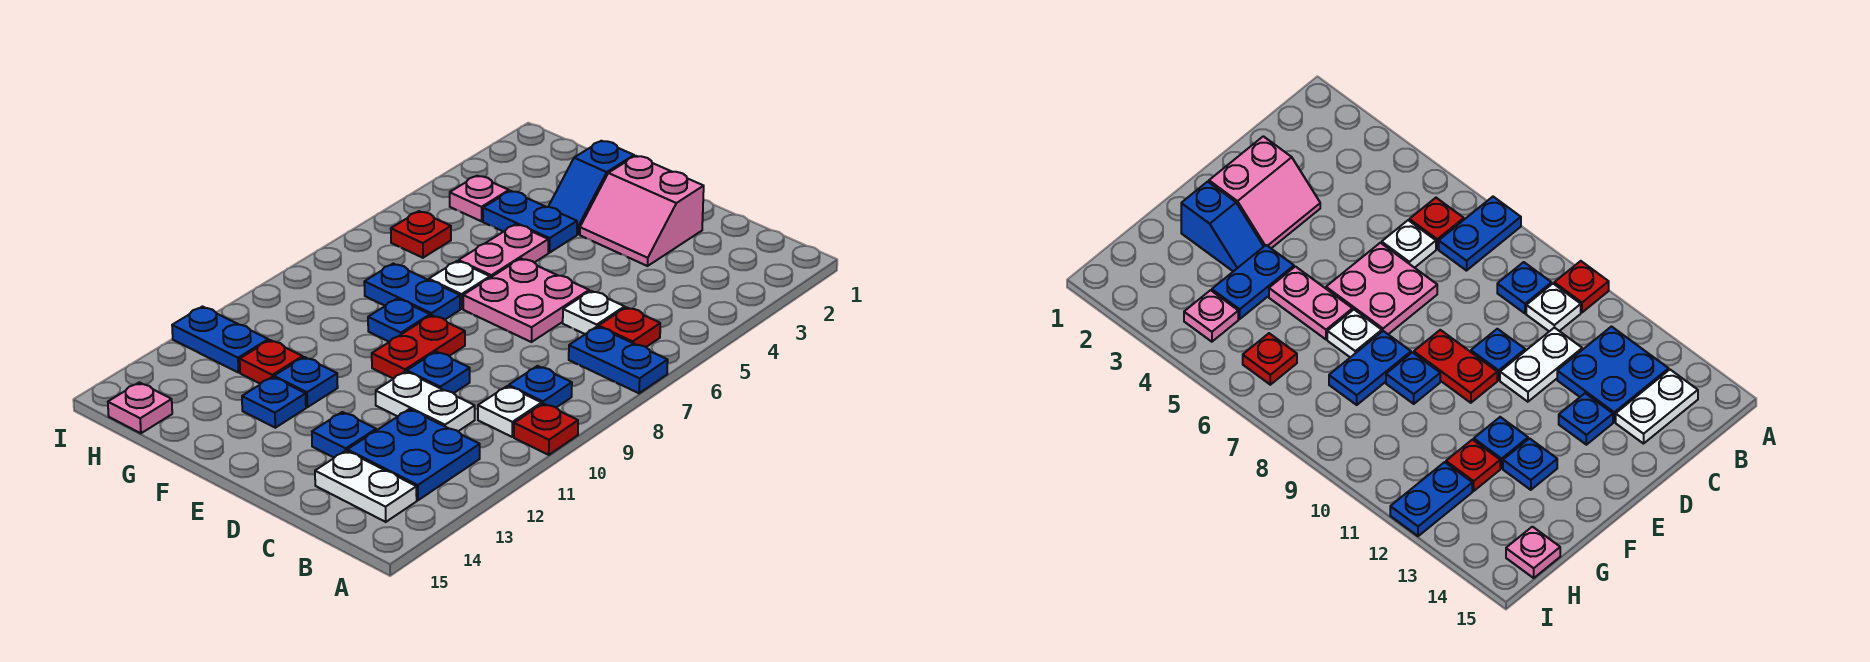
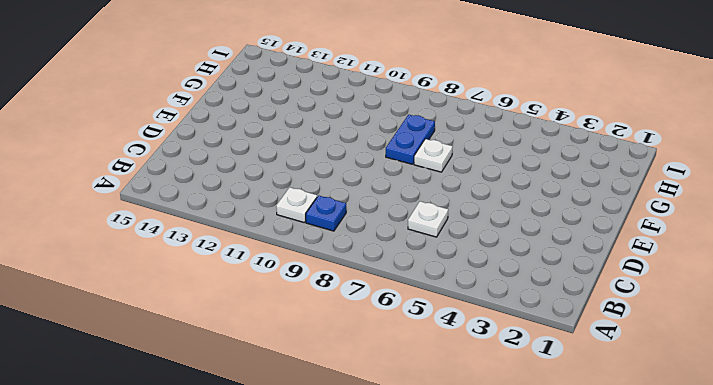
none -> blue 1x2 plate [569,327,668,393]
none -> red 1x1 plate [514,403,578,455]
none -> red 1x1 plate [598,307,660,347]

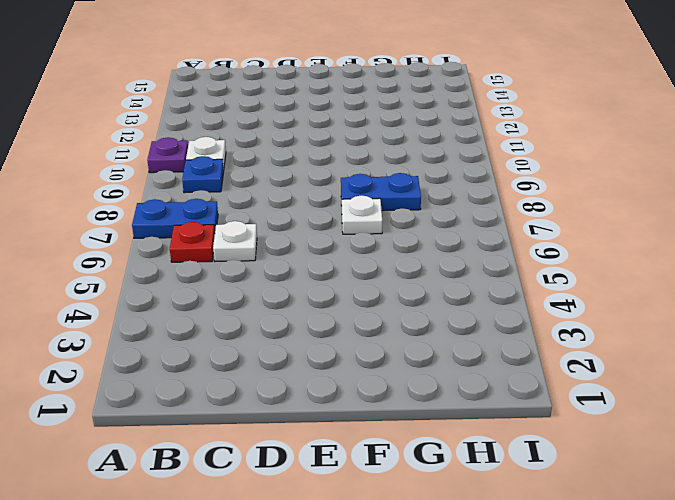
purple 1x1 plate [147,137,188,173] -> red 1x1 plate [514,403,578,455]
none -> blue 2x2 plate [347,409,480,500]
none -> white 1x2 plate [315,451,417,522]
none -> white 1x2 plate [376,371,475,431]

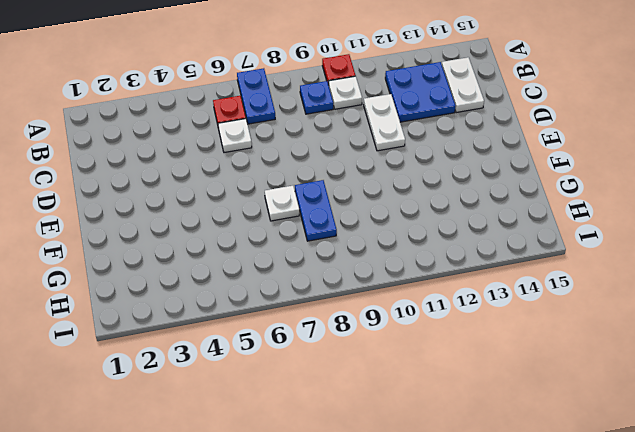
none -> pink 2x2 slope [580,156,704,266]
none -> pink 2x2 plate [463,259,589,342]
none -> blue 1x1 plate [407,352,470,393]

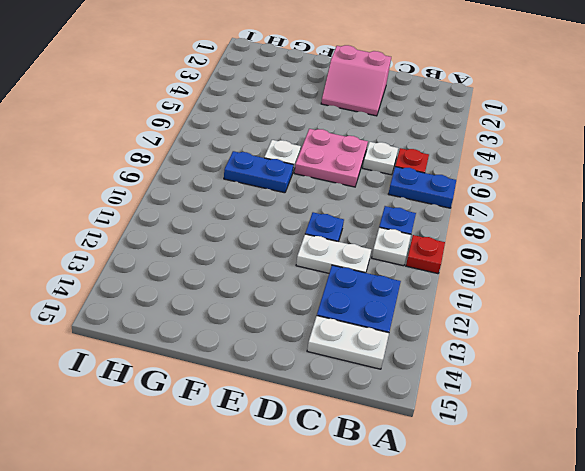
none -> blue 1x1 plate [312,412,376,458]
none -> red 1x2 plate [372,315,465,379]
none -> blue 1x2 slope [548,141,634,234]

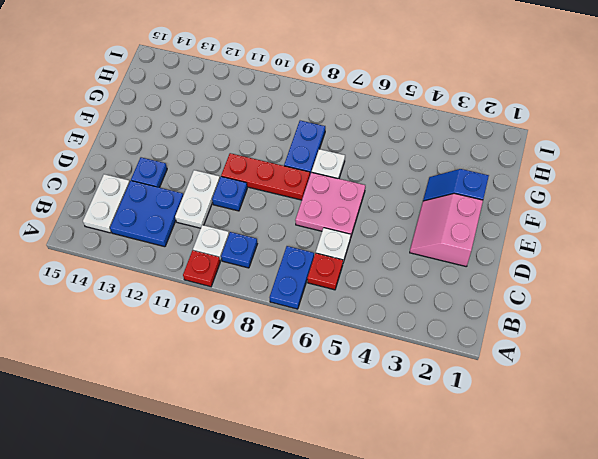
red 1x3 plate [221,153,310,200] -> red 1x2 plate [372,315,465,379]
none -> blue 1x2 plate [483,191,577,253]
none -> pink 1x2 plate [459,224,548,278]
none -> blue 1x1 plate [368,299,430,342]

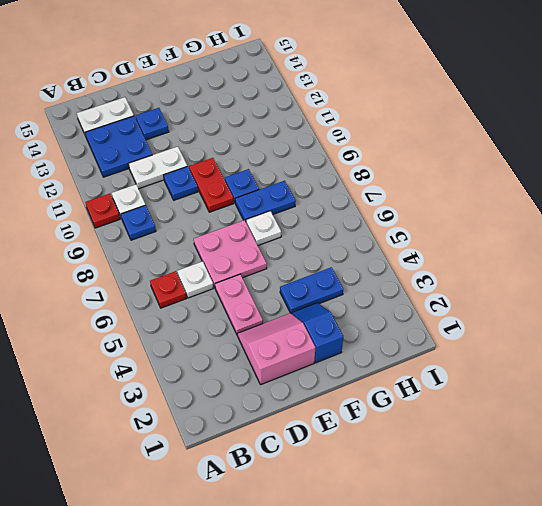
pink 1x2 plate [215,274,263,334] -> pink 1x2 plate moved to [459,224,548,278]
none -> blue 1x2 plate [569,327,668,393]
none -> blue 1x1 plate [274,357,338,407]
none -> blue 1x1 plate [242,377,306,428]

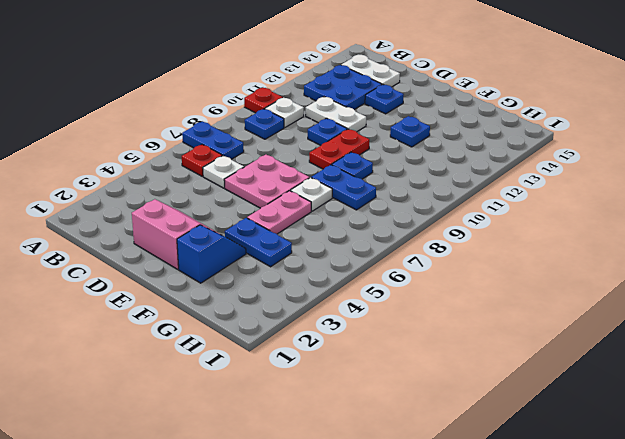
none -> blue 1x1 plate [242,377,306,428]
none -> red 1x1 plate [240,340,303,384]
none -> pink 1x1 plate [450,176,509,221]

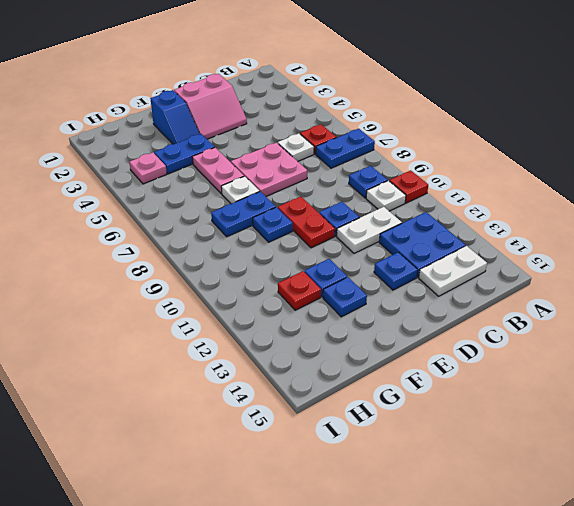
none -> red 1x1 plate [391,211,451,258]
none -> blue 1x2 plate [172,307,268,373]
none -> pink 1x1 plate [108,382,172,433]

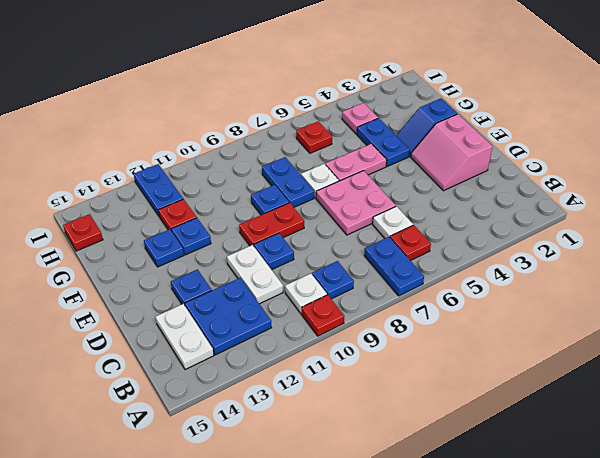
red 1x1 plate [63,214,103,251] -> pink 1x1 plate [108,382,172,433]

